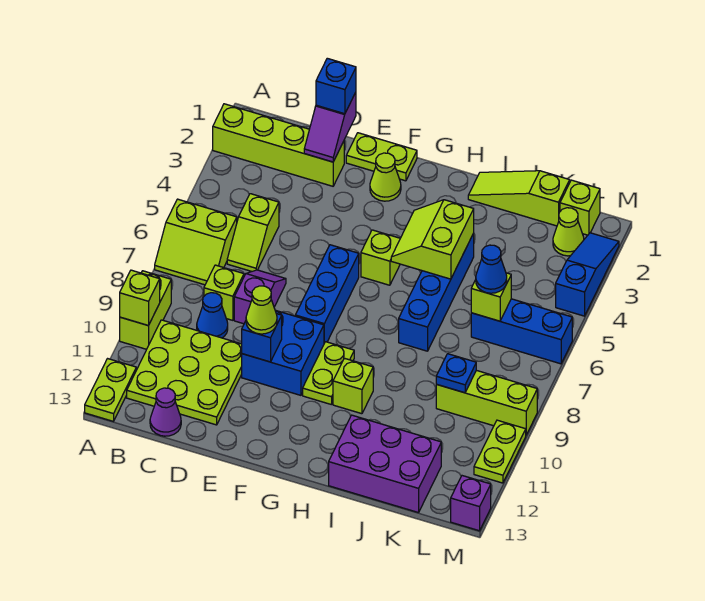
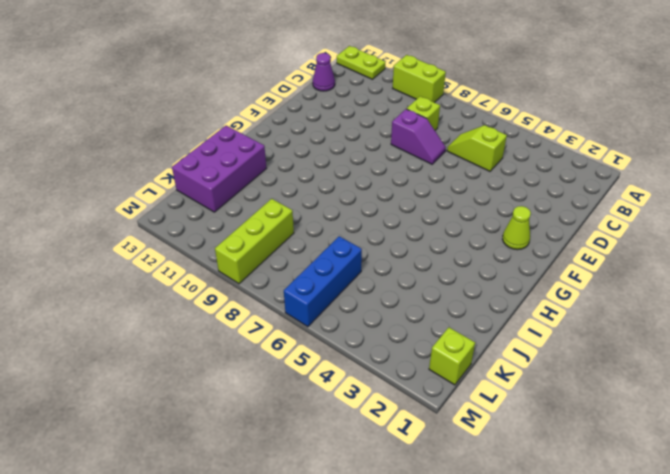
none -> lime 1x4 brick [213,104,344,186]
none -> lime 2x2 slope [155,199,237,285]
none -> lime 3x3 plate [127,320,242,425]
none -> blue 1x1 cone [197,293,228,338]

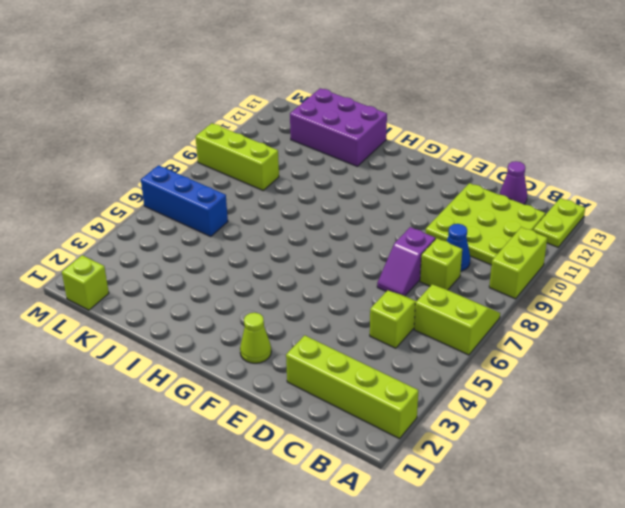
none -> lime 1x2 plate [346,133,417,181]
none -> blue 2x2 brick [242,310,324,395]
none -> blue 1x3 brick [295,245,359,343]
none -> lime 1x1 brick [361,230,400,285]

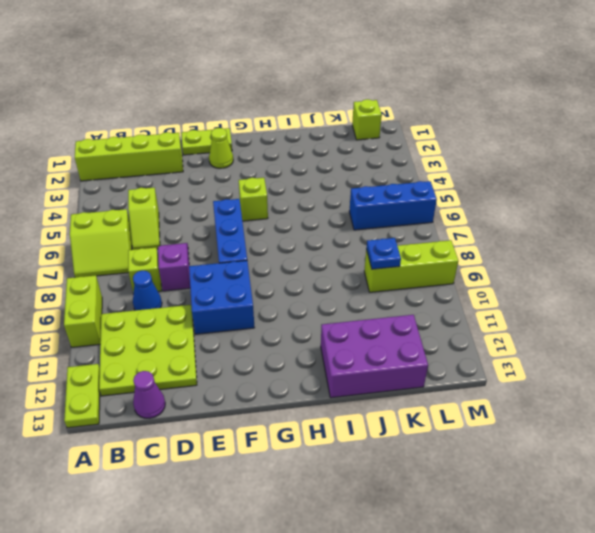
none -> lime 1x2 plate [303,342,354,405]
none -> lime 1x1 brick [333,358,373,414]
none -> lime 1x3 slope [468,171,570,226]
none -> blue 1x4 brick [399,234,474,351]

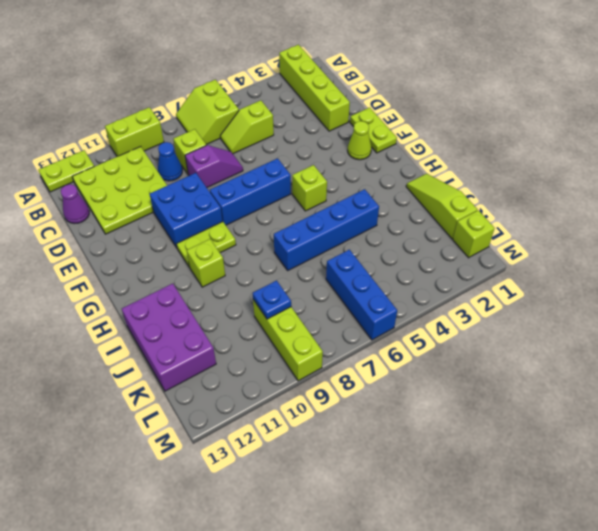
none -> lime 1x1 cone [553,208,584,256]
none -> blue 1x3 slope [556,233,619,316]
none -> lime 1x2 plate [474,420,526,483]
none -> purple 1x1 brick [451,476,491,531]

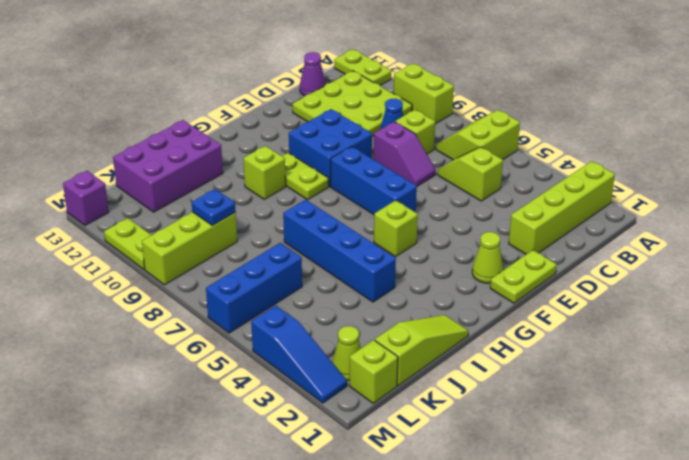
none -> lime 1x1 brick [120,270,160,326]
none -> purple 1x2 slope [304,92,356,162]
none -> blue 1x1 brick [242,314,282,362]
none -> lime 2x2 slope [391,200,474,279]

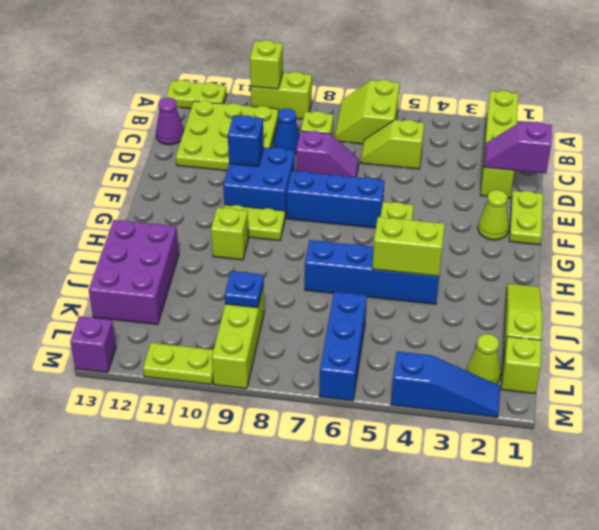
none -> lime 1x1 brick [471,273,511,321]
none -> blue 1x1 brick [316,58,356,114]
none -> lime 1x1 cone [246,286,277,334]
none -> blue 1x1 cone [476,245,507,293]

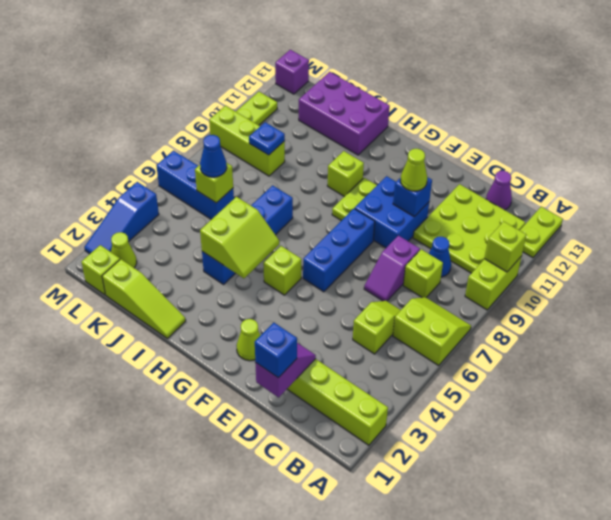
none -> lime 1x2 plate [346,133,417,181]

